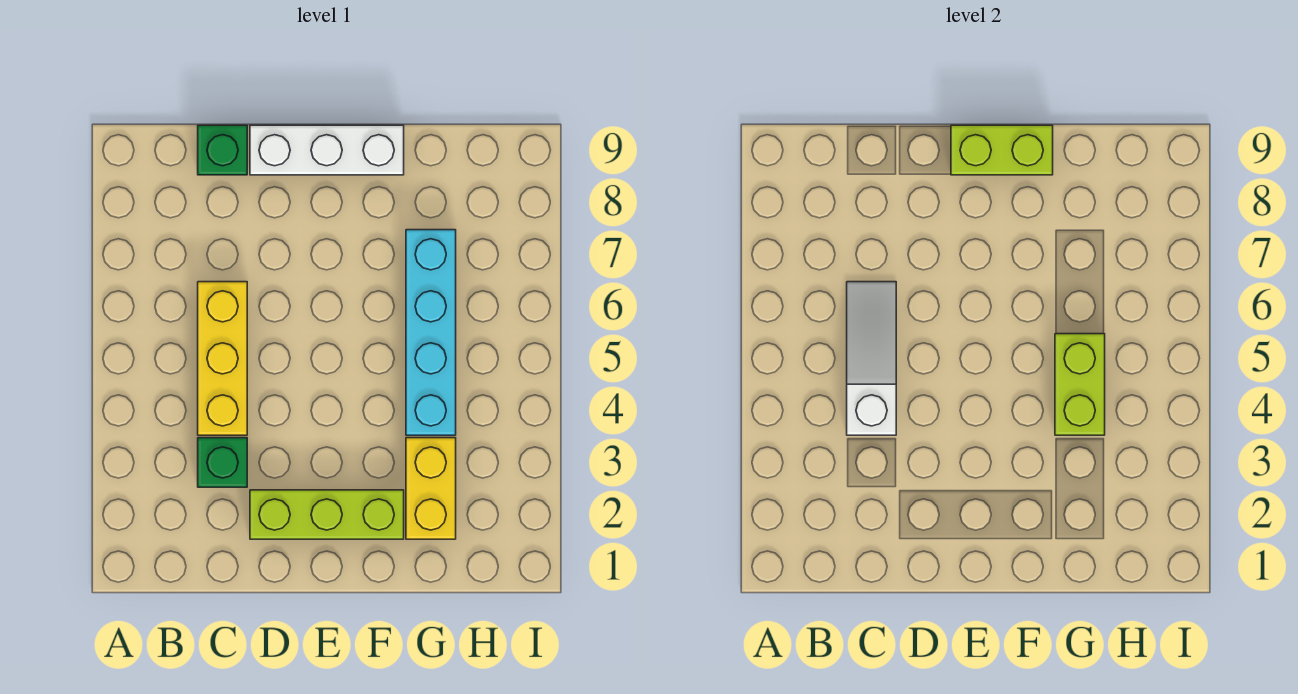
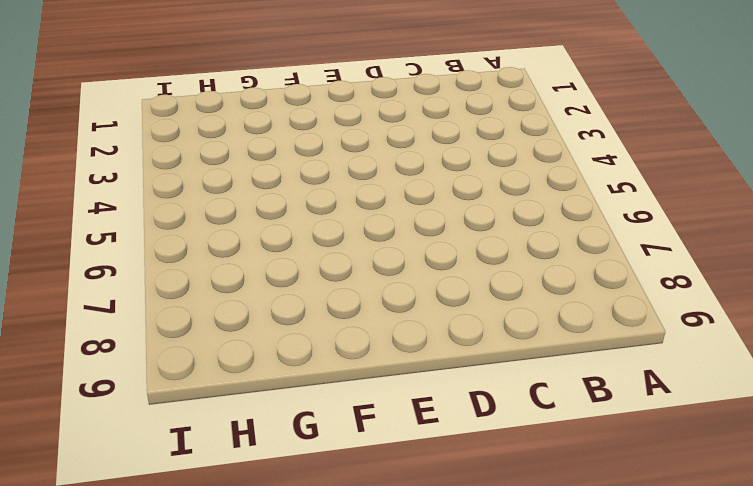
none -> green 1x1 brick [198,438,247,487]
none -> yellow 1x3 brick [198,282,247,435]

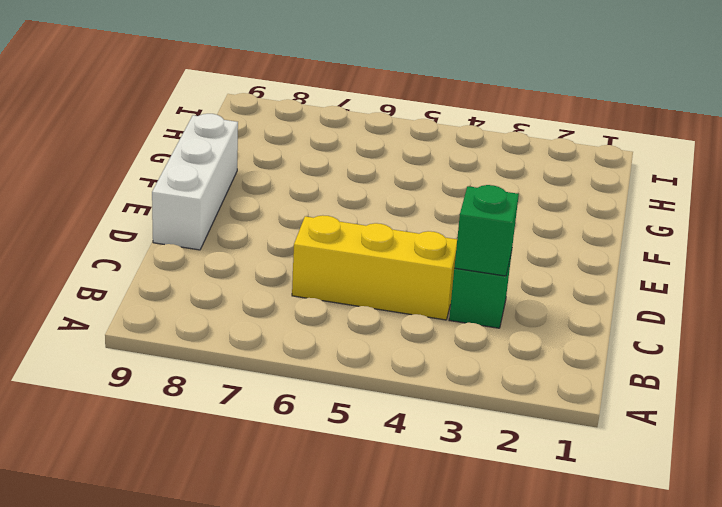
green 1x1 brick [454,185,519,276] -> green 1x1 brick moved to [198,125,247,175]
none -> lime 1x3 brick [250,490,404,539]
none -> yellow 1x2 brick [406,438,456,539]

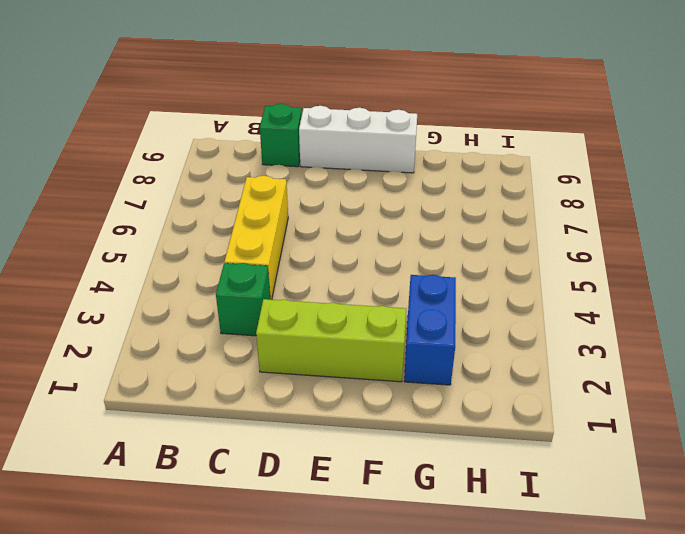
blue 1x2 brick [404,275,456,385] -> yellow 1x2 brick [406,438,456,539]
none -> cyan 1x4 brick [406,230,456,435]
none -> white 1x3 slope [847,282,896,435]

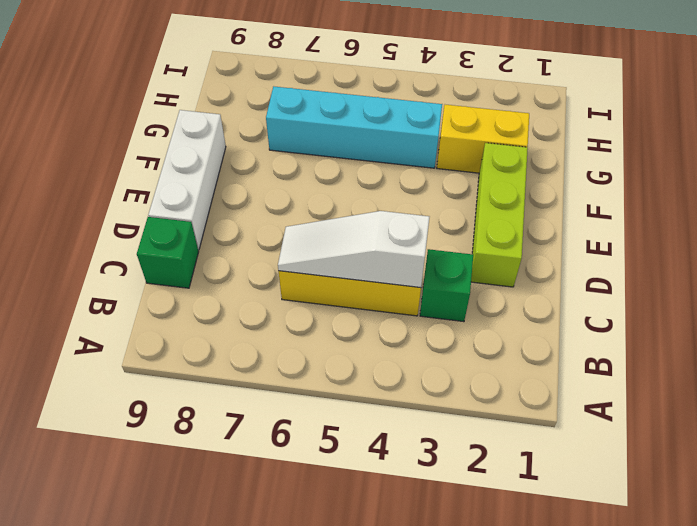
none -> lime 1x2 brick [951,125,1053,175]
none -> lime 1x2 brick [1055,334,1105,435]

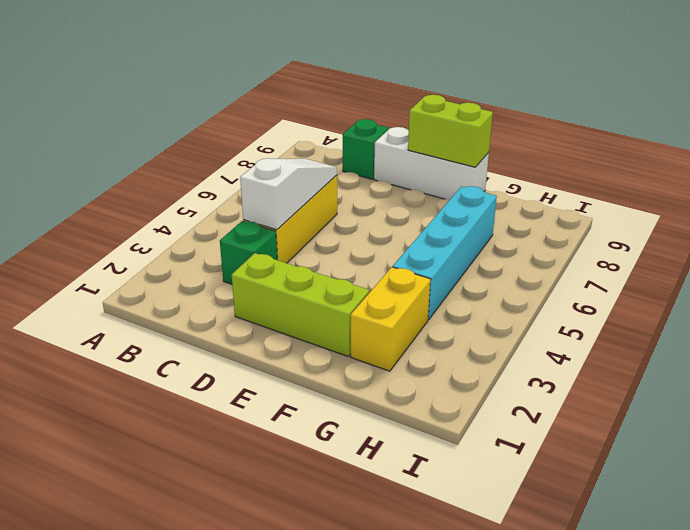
none -> lime 1x2 brick [1055,334,1105,435]

